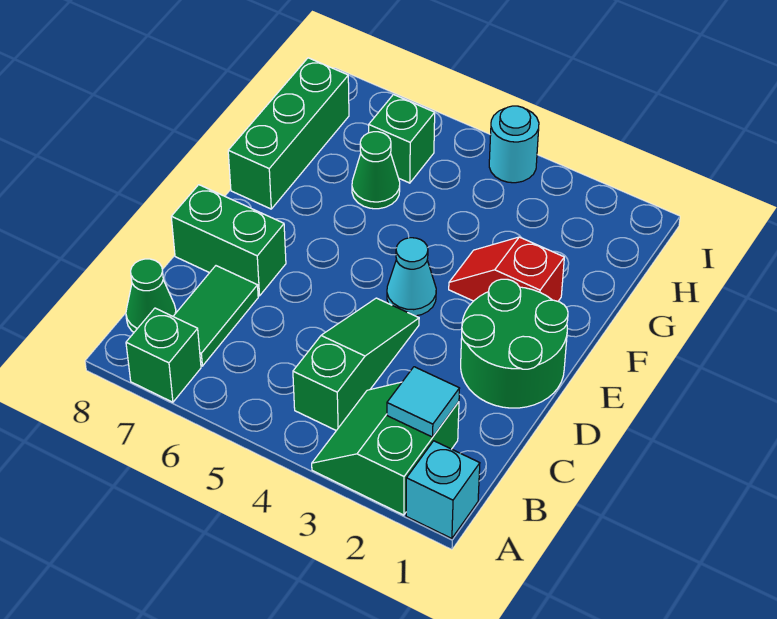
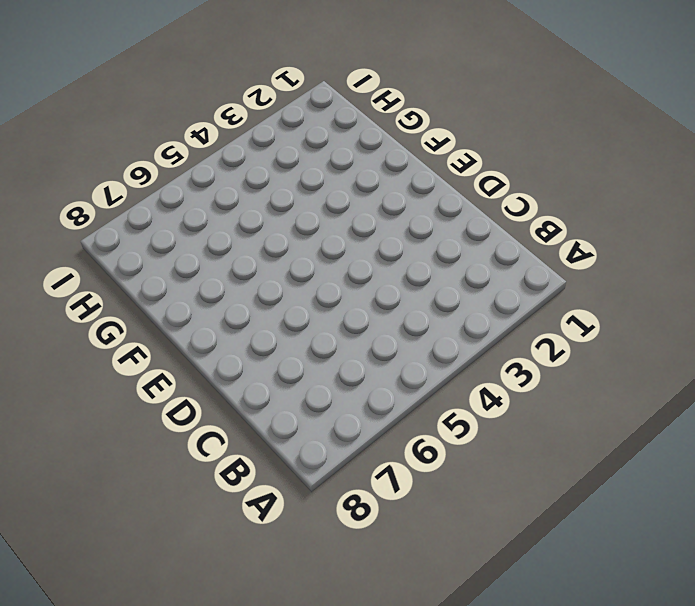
none -> cyan 1x1 brick [406,441,480,539]
none -> green 2x2 slope [312,382,459,515]
none -> green 1x1 brick [126,308,201,402]

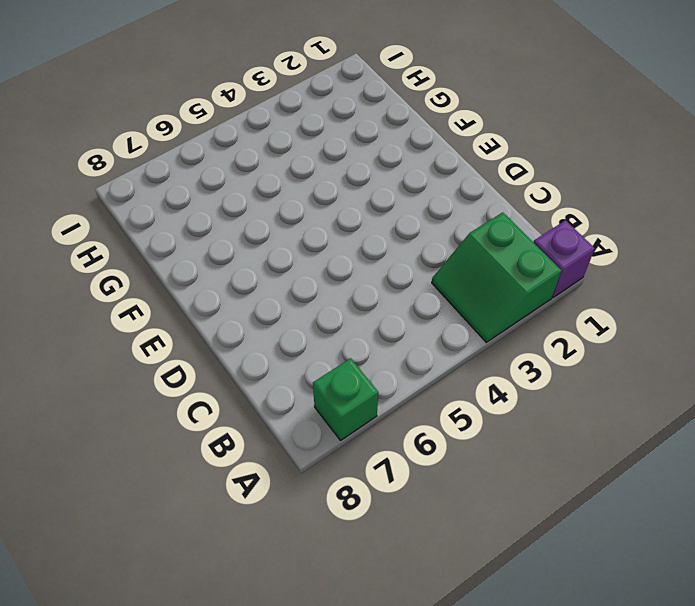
purple 1x1 brick [533,220,595,297] -> cyan 1x1 brick [406,441,480,539]
none -> green 1x3 slope [293,298,419,431]
none -> green 1x2 tile [173,266,258,366]
none -> green 1x1 cone [126,259,176,332]

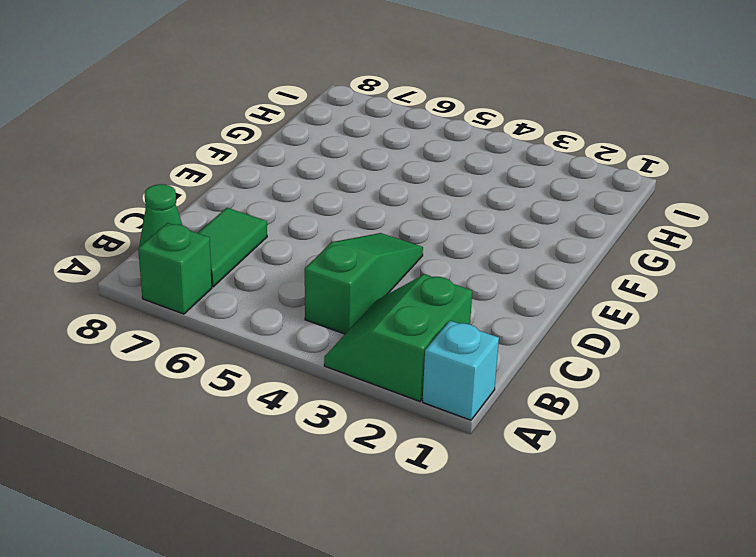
none -> green 2x2 round brick [461,279,568,408]
none -> green 1x2 brick [171,185,286,296]
none -> cyan 1x1 cone [387,238,436,316]

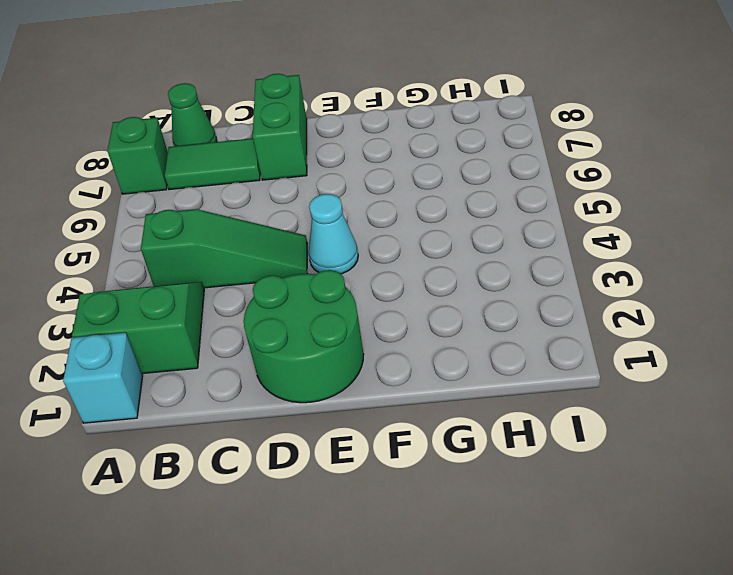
none -> red 1x2 slope [449,237,564,301]
none -> green 1x3 brick [228,58,349,209]
none -> green 1x1 cone [352,132,400,209]

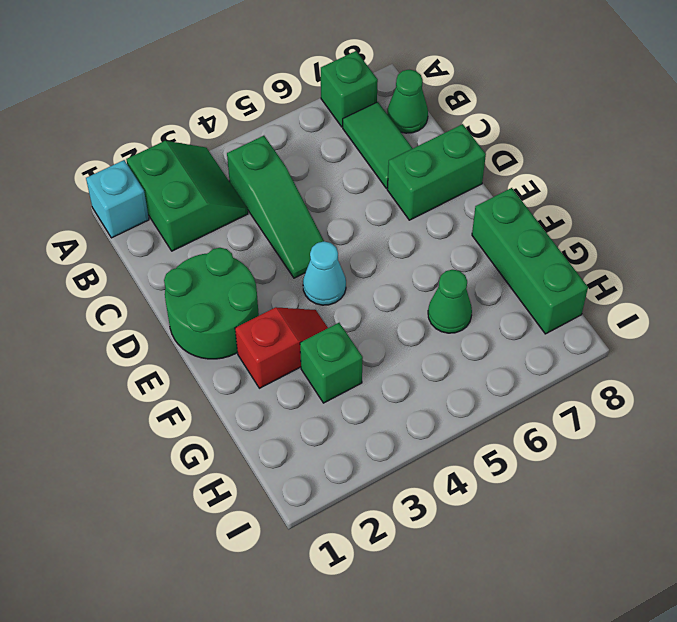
green 1x1 brick [300,323,363,403] -> green 1x1 brick moved to [369,94,435,183]
none -> cyan 1x1 round brick [489,106,539,183]
none -> cyan 1x1 tile [387,367,460,437]

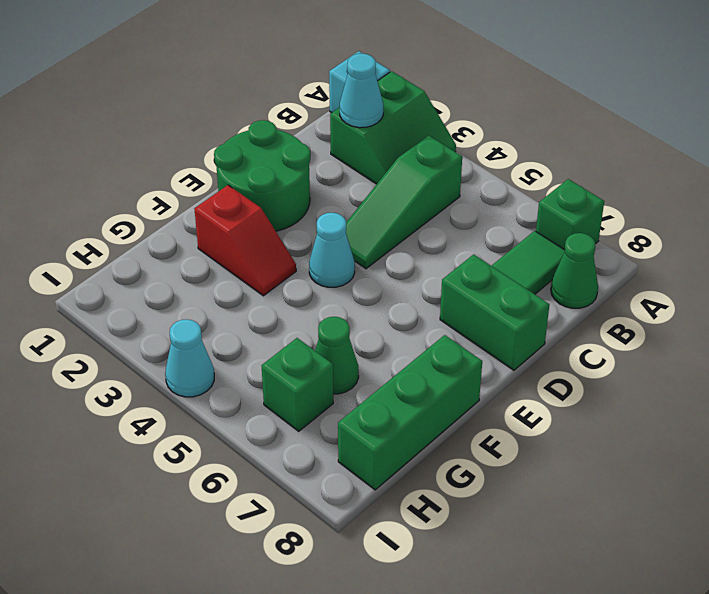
cyan 1x1 cone [340,53,383,128] -> cyan 1x1 tile [387,367,460,437]
cyan 1x1 cone [165,319,214,397] -> cyan 1x1 round brick [489,106,539,183]

